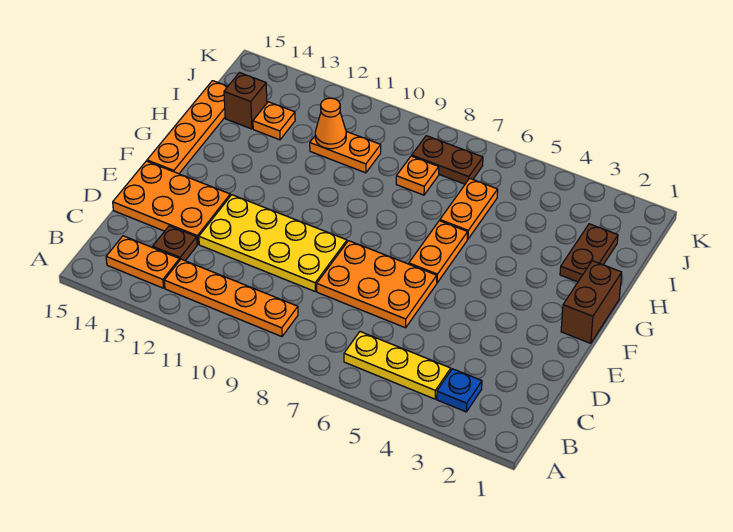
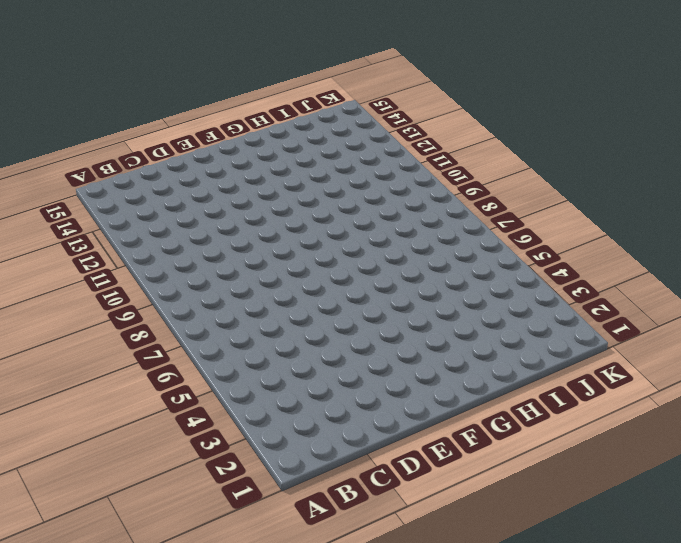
none -> blue 1x1 plate [437,369,482,412]
none -> yellow 1x3 plate [344,332,451,399]
none -> orange 1x4 plate [164,259,298,337]

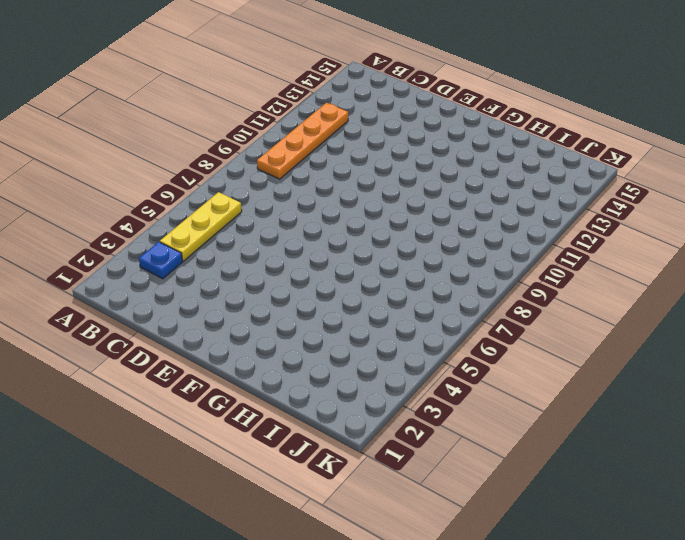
none -> orange 1x2 plate [106,236,180,288]
none -> brown 1x1 plate [153,226,197,261]
none -> orange 2x3 plate [317,241,437,328]

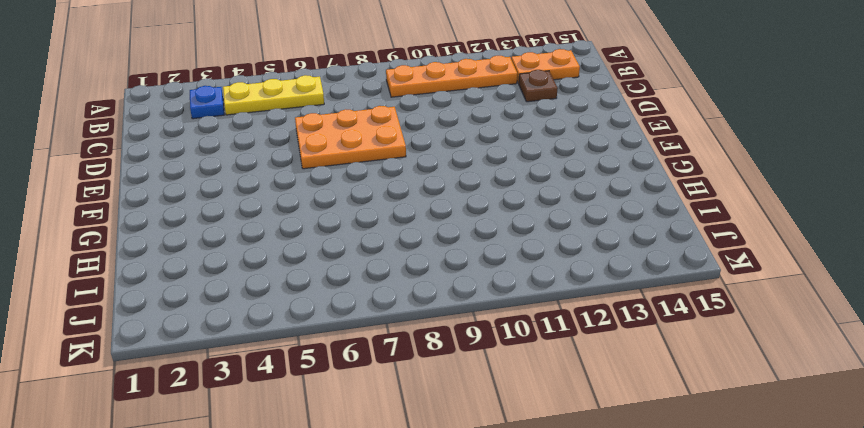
none -> yellow 2x4 plate [199,195,347,291]
none -> orange 2x3 plate [113,161,230,244]
none -> brown 1x2 brick [561,261,622,343]

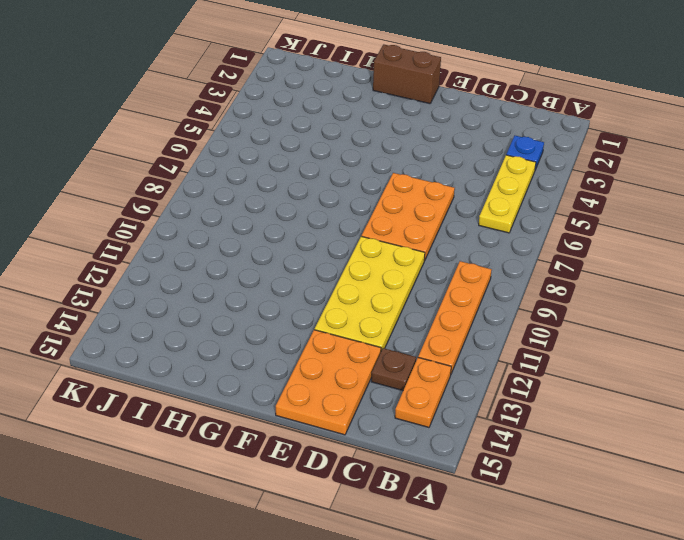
none -> orange 1x2 plate [409,221,468,283]
none -> orange 1x4 plate [147,81,228,174]
none -> brown 1x2 plate [560,224,618,282]

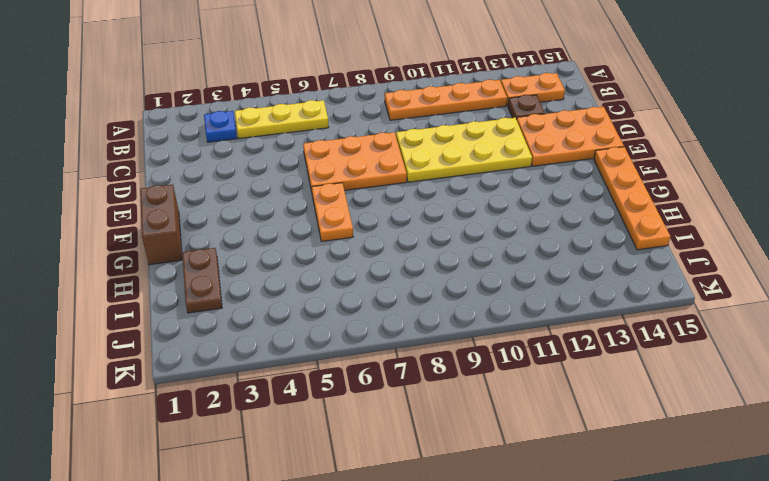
none -> orange 1x2 plate [440,178,498,239]
none -> orange 1x1 plate [396,156,439,195]
none -> orange 1x2 plate [310,132,381,173]

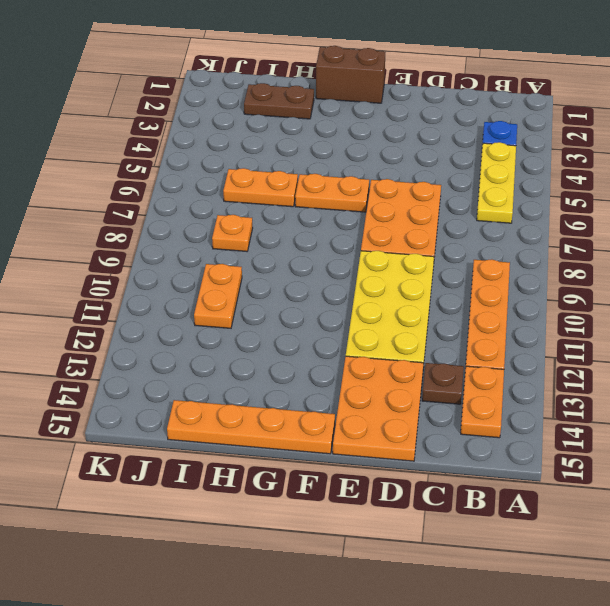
none -> orange 1x1 plate [253,102,295,140]
none -> brown 1x1 brick [224,73,267,129]
none -> brown 1x2 plate [412,136,483,184]

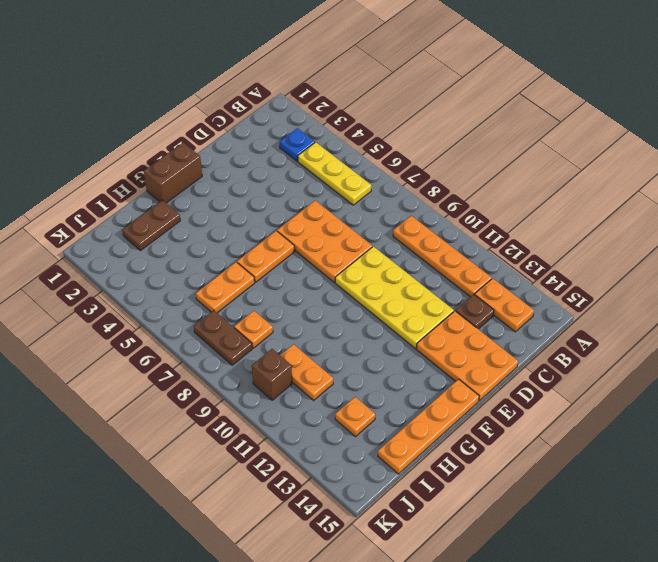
brown 1x1 brick [252,349,292,400] -> brown 1x1 brick moved to [224,73,267,129]
none -> orange 1x1 cone [315,98,346,149]

